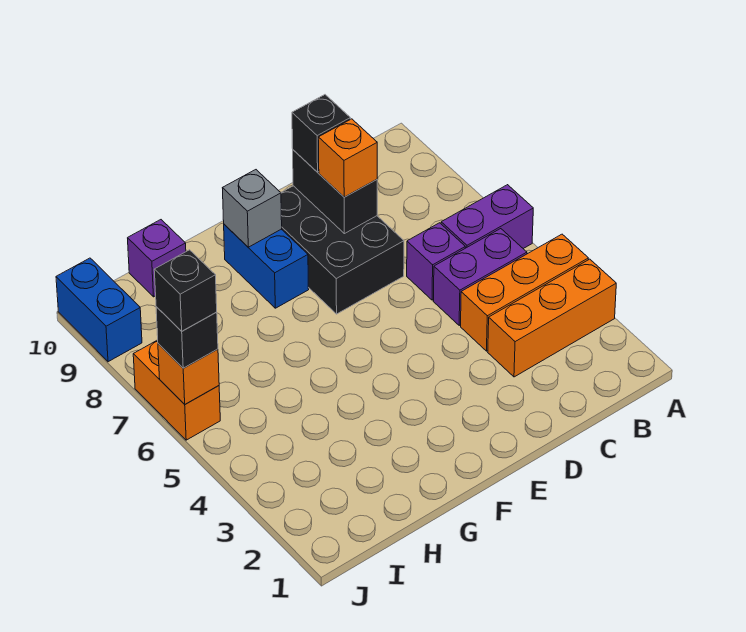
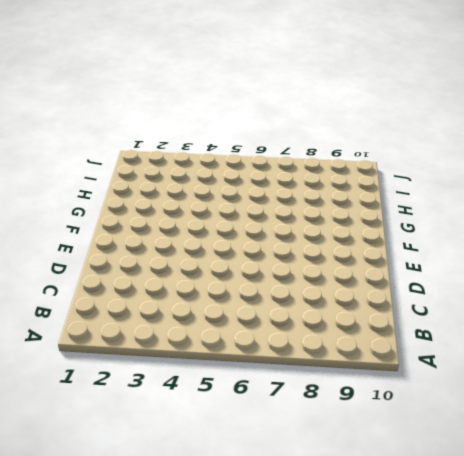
none -> orange 1x3 brick [488,259,616,377]
none -> orange 1x3 brick [461,234,588,351]
none -> purple 1x2 brick [441,185,533,249]

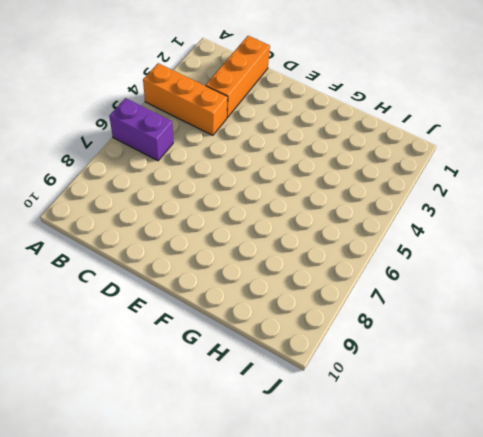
orange 1x3 brick [206,36,270,118] -> orange 1x3 brick turned to [488,259,616,377]
none -> purple 1x2 brick [433,229,527,325]
none -> purple 1x1 brick [407,223,465,300]
none -> black 2x3 brick [281,186,404,314]

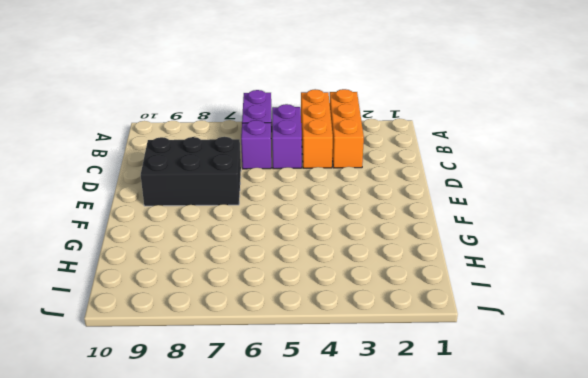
none -> blue 1x2 brick [224,224,309,308]
none -> purple 1x1 brick [128,220,186,297]
none -> orange 1x2 brick [133,340,220,440]

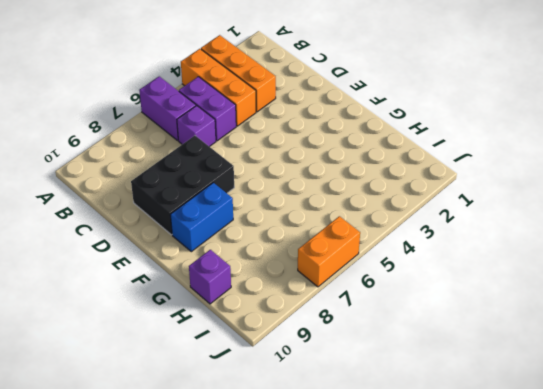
none -> blue 1x2 brick [56,258,142,362]
none -> black 1x2 brick [293,150,377,234]
none -> grey 1x1 brick [223,170,282,247]

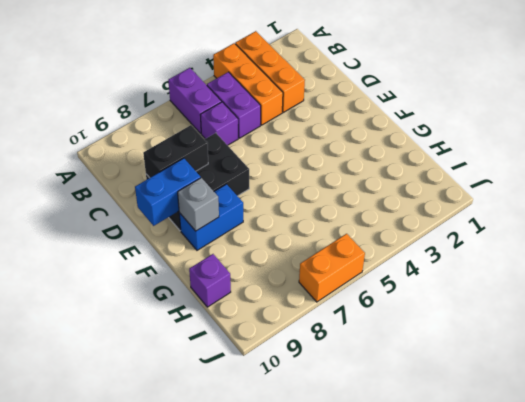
blue 1x2 brick [135,158,201,226] -> blue 1x2 brick moved to [56,258,142,362]
none -> orange 1x1 brick [158,344,219,404]
none -> orange 1x1 brick [318,119,377,197]
none -> black 1x1 brick [292,95,350,172]

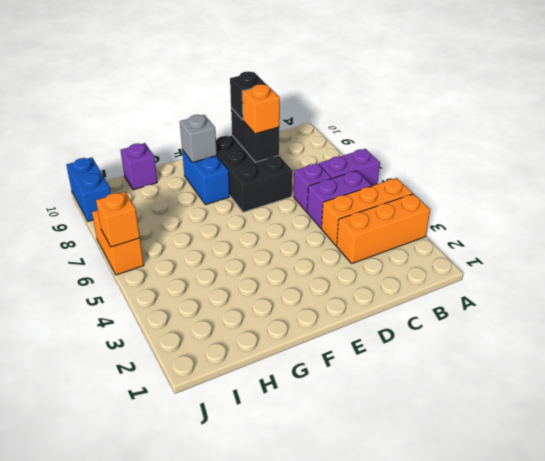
none -> black 1x1 brick [156,307,218,368]
none -> black 1x1 brick [154,250,217,331]

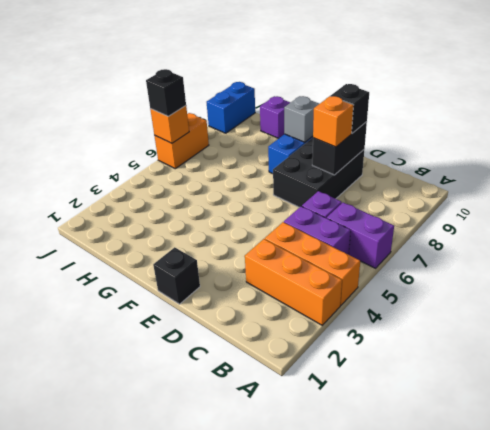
black 1x1 brick [153,247,200,304] -> black 1x1 brick moved to [154,250,217,331]

